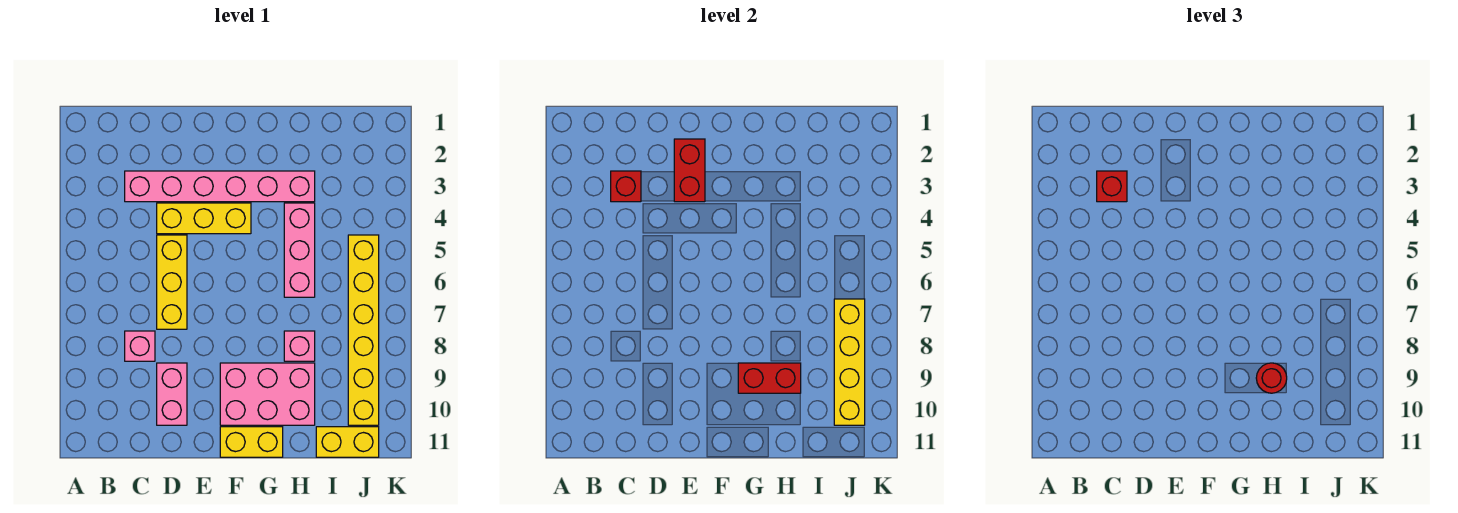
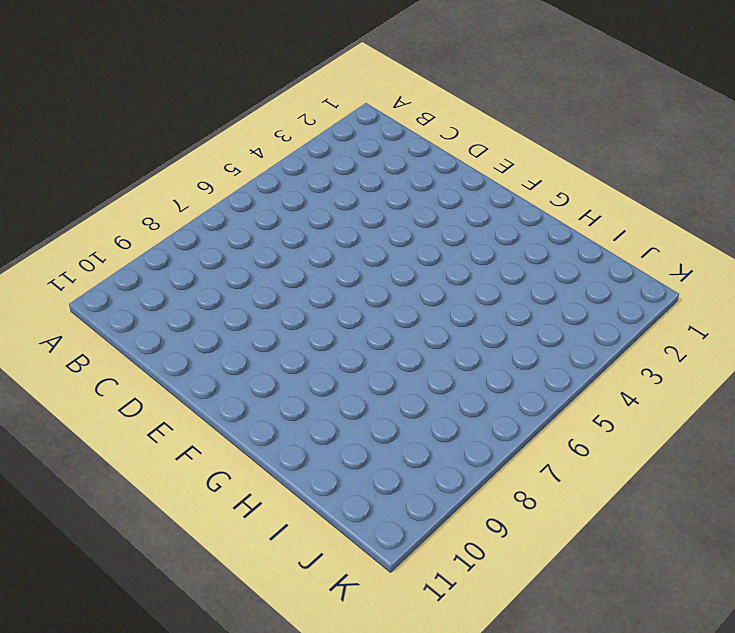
none -> pink 1x6 brick [125,171,315,202]
none -> pink 1x1 brick [125,331,155,361]
none -> yellow 1x3 brick [157,203,251,234]

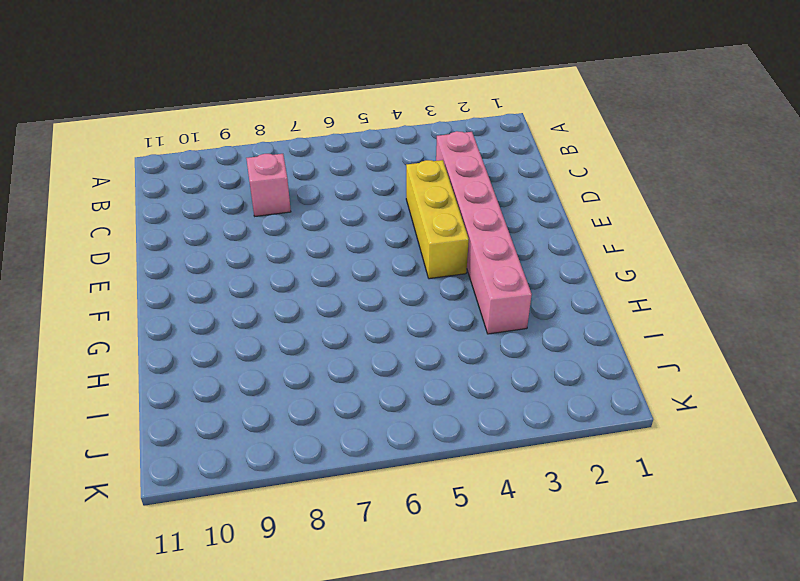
none -> yellow 1x3 brick [157,235,187,329]
none -> pink 1x2 brick [157,363,187,425]
none -> pink 2x3 brick [220,363,315,425]

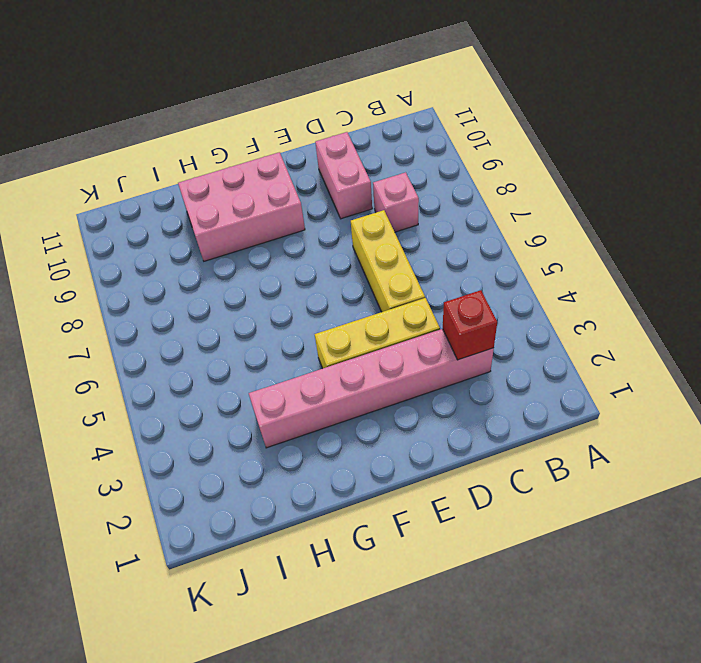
none -> yellow 1x2 brick [220,427,283,457]
none -> pink 1x3 brick [284,203,315,297]
none -> pink 1x1 brick [284,331,315,361]

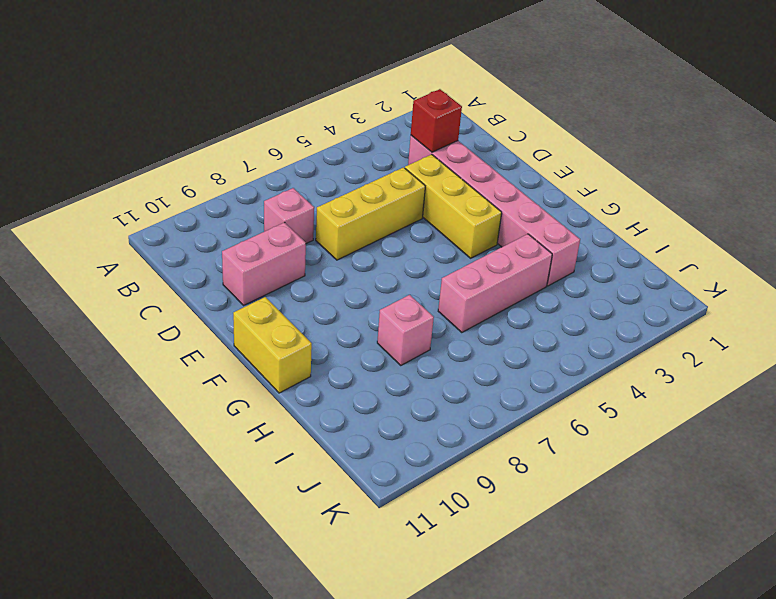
none -> pink 2x3 brick [220,363,315,425]
none -> yellow 1x2 brick [316,427,379,457]
none -> yellow 1x6 brick [348,235,379,425]

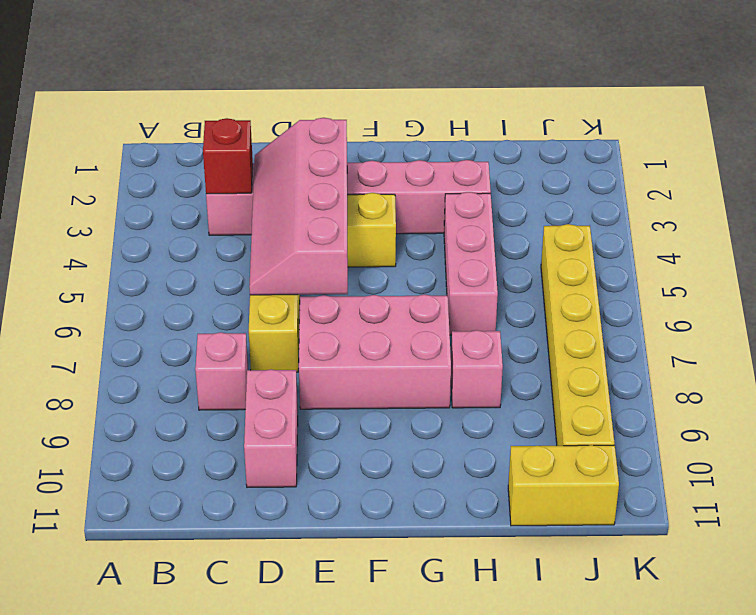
pink 2x4 slope [249,118,348,295] -> red 1x2 brick [674,139,705,202]
pink 2x3 brick [298,294,451,409] -> pink 2x3 brick moved to [220,363,315,425]
none -> yellow 1x2 brick [220,427,283,457]
none -> red 1x2 brick [738,363,801,393]
none -> yellow 1x4 brick [834,299,865,425]

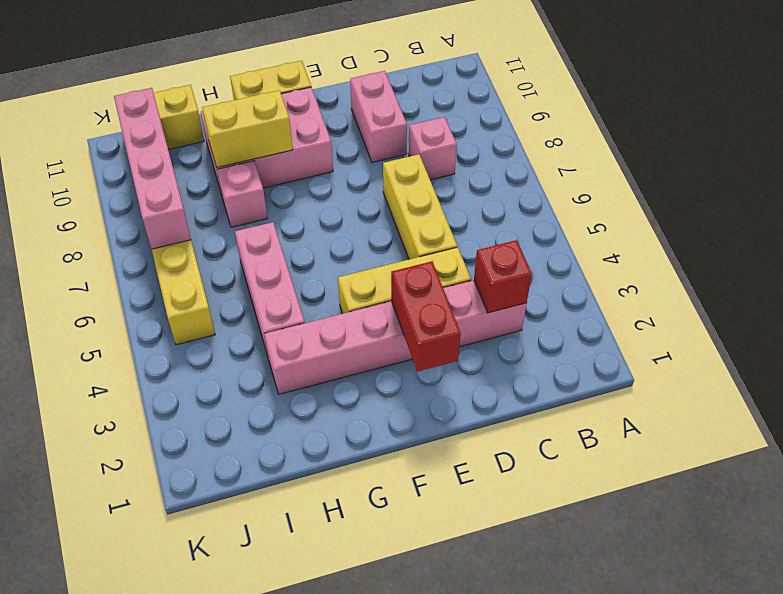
yellow 1x2 brick [202,90,293,167] -> red 1x2 brick [738,363,801,393]
pink 1x4 brick [114,88,191,249] -> yellow 1x4 brick [834,299,865,425]
none -> red 1x1 brick [1097,171,1127,202]
none -> red 1x1 round brick [1256,363,1287,393]

